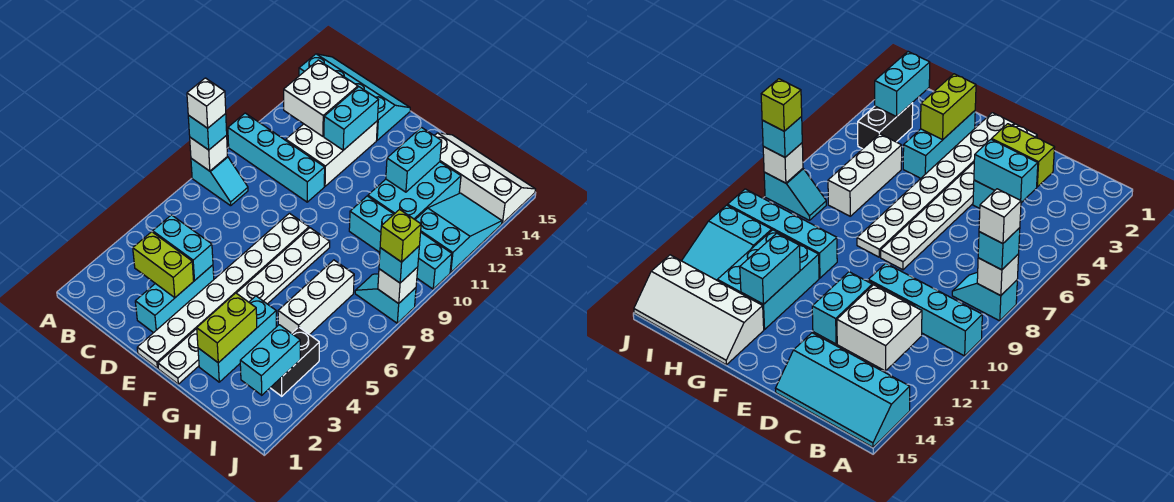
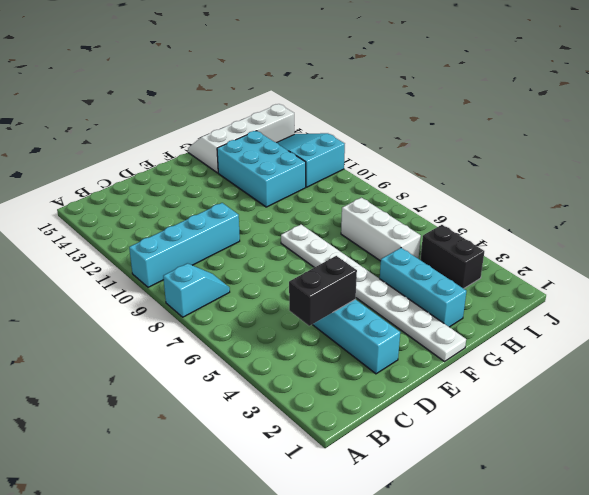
black 1x2 brick [289,256,357,326] -> cyan 1x2 brick [153,215,213,280]
none -> cyan 2x4 slope [299,54,410,140]
none -> white 2x3 brick [286,121,377,186]
none -> white 1x8 plate [137,213,309,368]

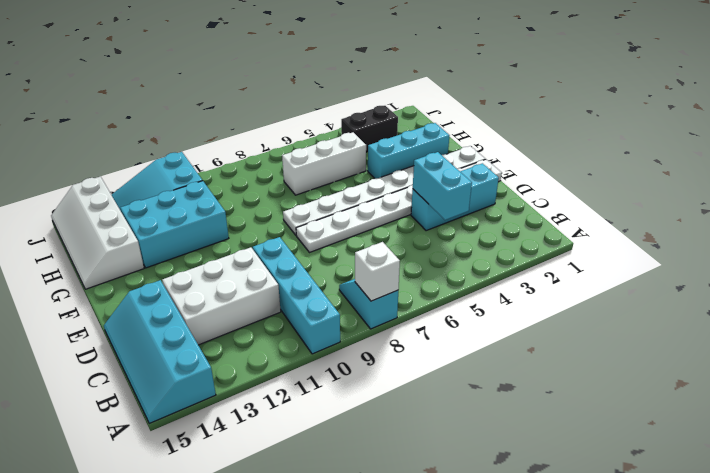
none -> cyan 1x4 brick [349,196,452,289]
none -> cyan 1x2 slope [355,274,416,323]
none -> white 2x2 brick [284,60,358,136]

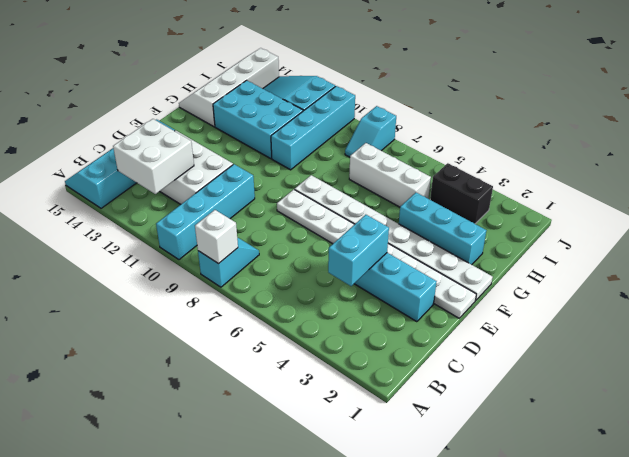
none -> lime 1x2 brick [133,232,194,298]
none -> cyan 1x2 brick [324,87,378,150]
none -> lime 1x2 brick [197,293,257,363]

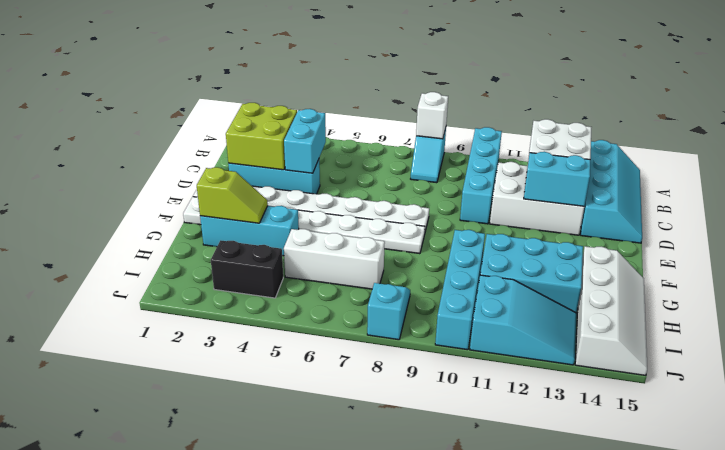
lime 2x2 brick [226,103,297,170] -> lime 1x2 brick [133,232,194,298]
lime 1x2 slope [197,167,268,223] -> lime 1x2 brick [197,293,257,363]
none -> cyan 1x2 brick [386,128,442,192]
none -> cyan 1x2 brick [240,325,300,395]
none -> white 1x1 brick [378,267,418,304]

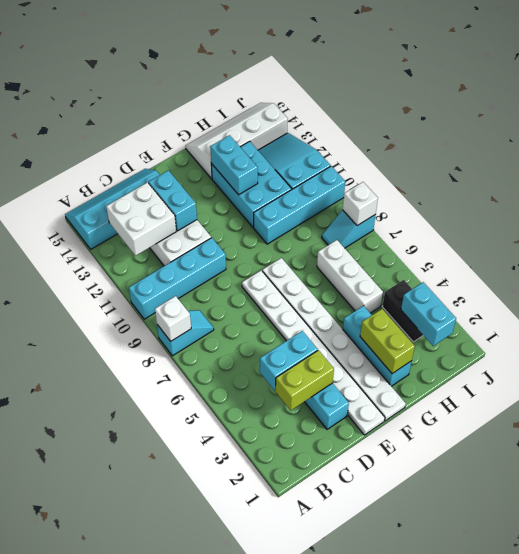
none -> cyan 1x1 brick [188,114,227,150]
none -> cyan 1x1 brick [379,246,419,283]
none -> white 1x1 brick [187,78,226,128]

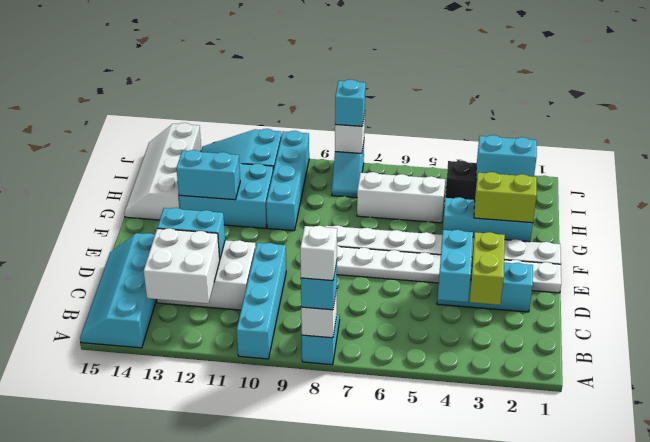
none -> lime 1x1 brick [380,209,421,262]

